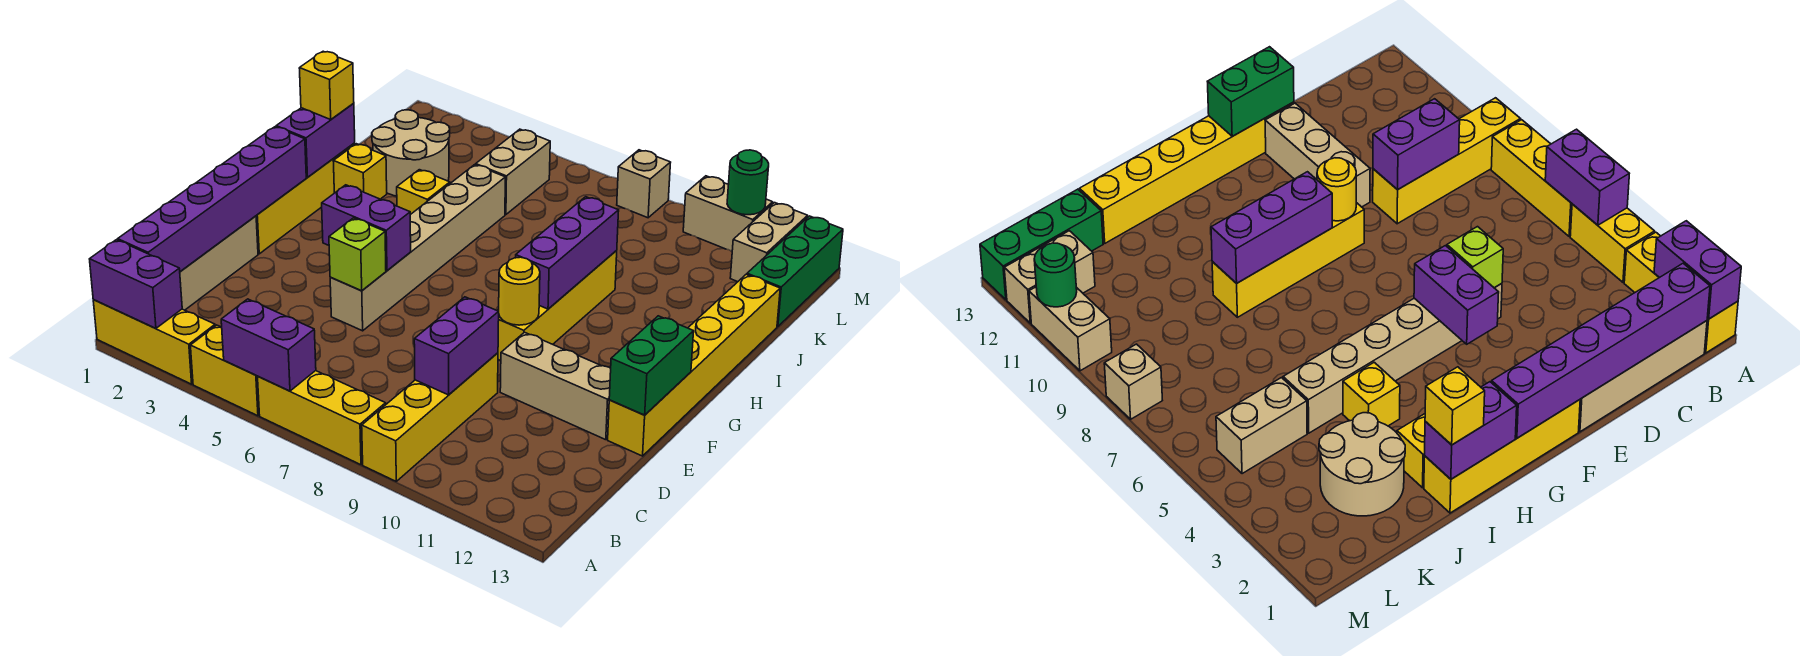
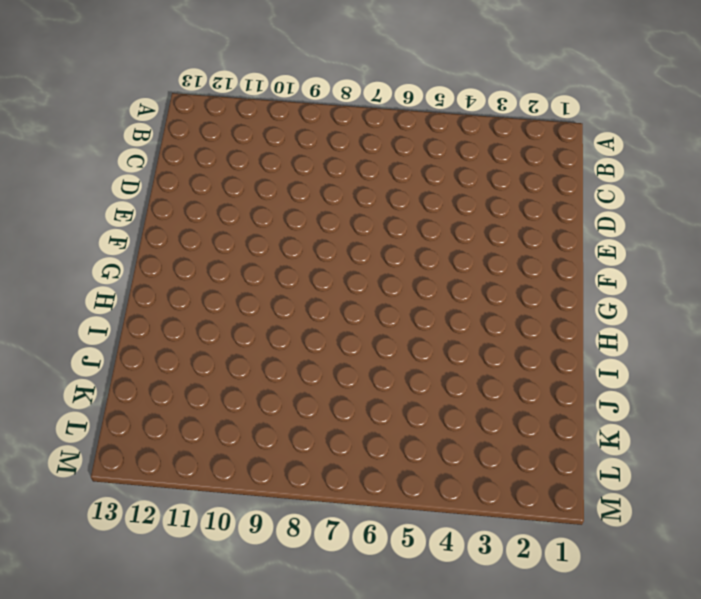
none -> yellow 1x3 brick [93,300,215,384]
none -> yellow 1x2 brick [190,325,259,416]
none -> yellow 1x3 brick [258,371,386,465]
none -> yellow 1x4 brick [362,353,498,481]

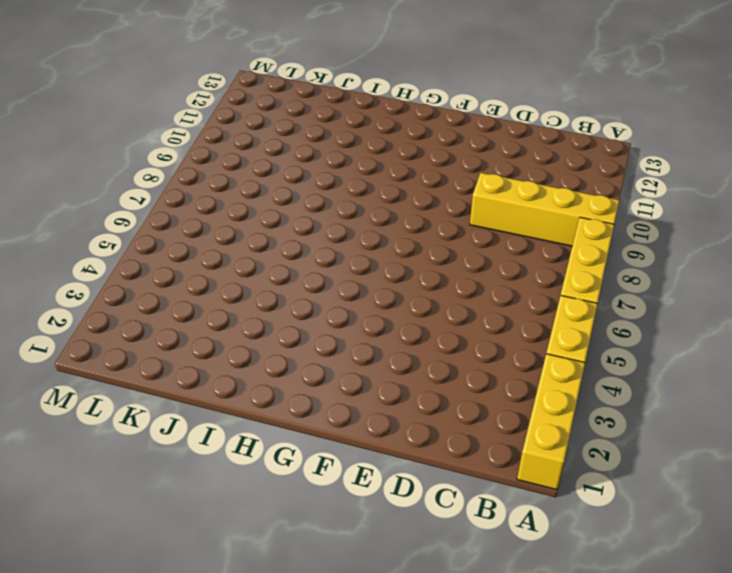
none -> tan 1x4 brick [180,216,258,310]
none -> tan 1x6 brick [330,165,505,331]
none -> tan 1x3 brick [500,332,611,440]
none -> yellow 1x6 brick [608,274,780,456]

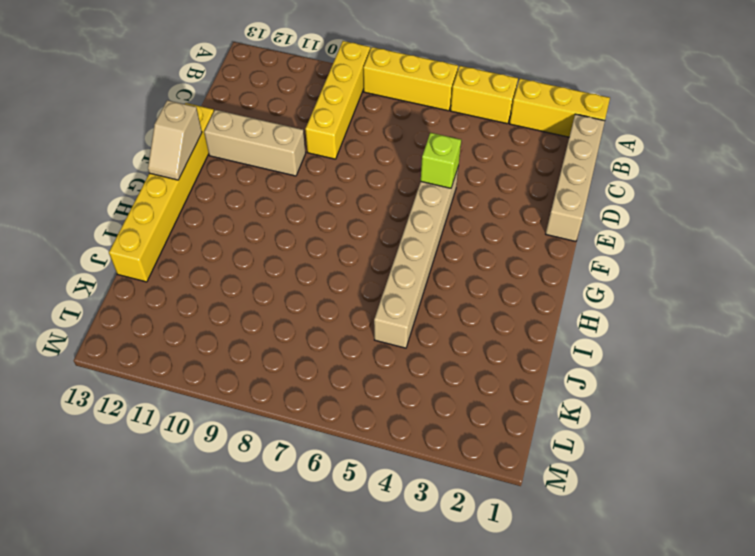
tan 1x2 slope [148,100,202,180] -> green 1x2 brick [609,316,694,415]
none -> yellow 1x4 brick [256,143,355,254]
none -> yellow 1x4 brick [497,251,617,360]
none -> yellow 1x1 brick [333,144,387,199]
none -> yellow 1x1 brick [397,170,450,215]

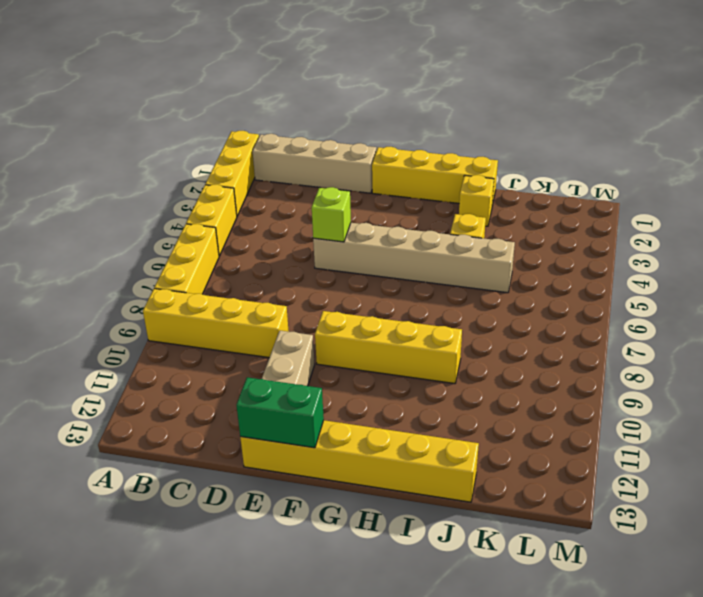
none -> tan 2x2 round brick [372,110,450,196]
none -> tan 1x2 brick [476,129,550,215]
none -> green 1x3 brick [747,216,843,327]
none -> tan 1x2 brick [730,203,808,282]

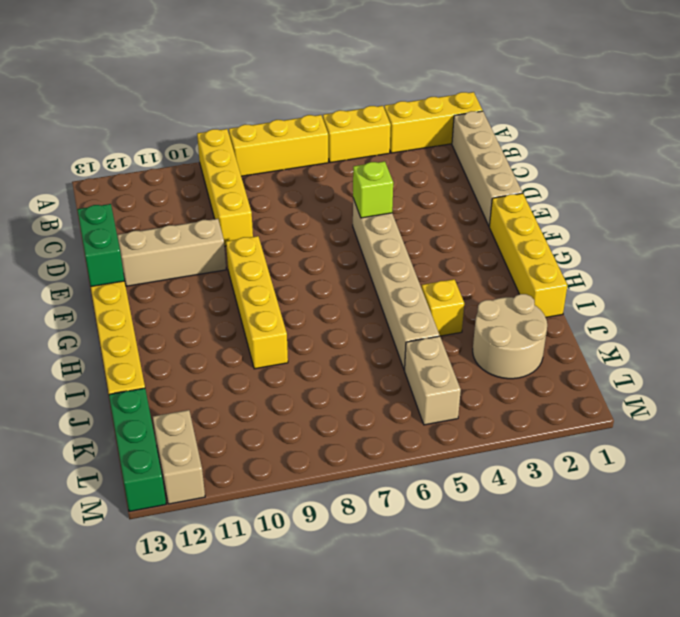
none -> yellow 1x1 brick [333,144,387,199]
none -> tan 1x1 brick [617,150,671,218]
none -> tan 1x2 brick [683,176,773,251]
none -> purple 1x2 brick [90,240,182,329]

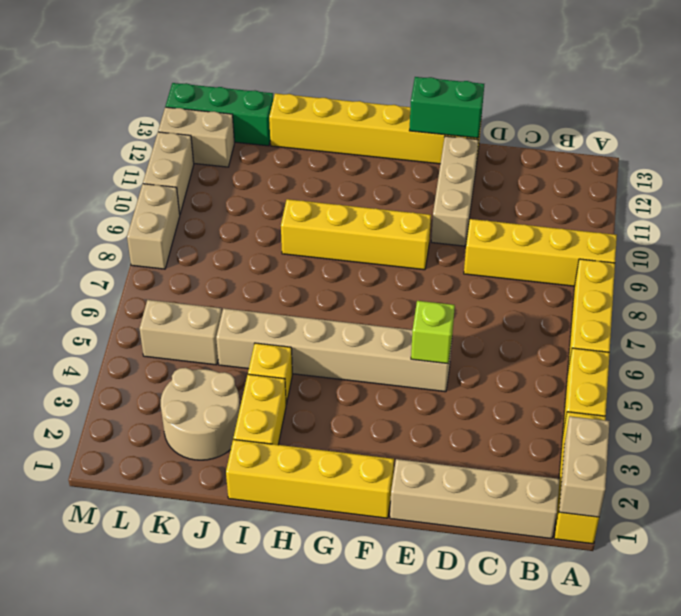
tan 1x2 brick [559,416,610,517] -> purple 1x2 brick [90,240,182,329]
yellow 1x2 brick [233,374,286,445] -> yellow 1x1 brick [333,144,387,199]
tan 1x2 brick [127,184,180,269] -> tan 1x1 brick [617,150,671,218]
none -> purple 1x2 brick [221,299,316,391]
none -> purple 1x6 brick [118,127,306,271]
none -> purple 1x2 brick [414,297,499,395]
none -> purple 1x2 brick [322,185,411,271]

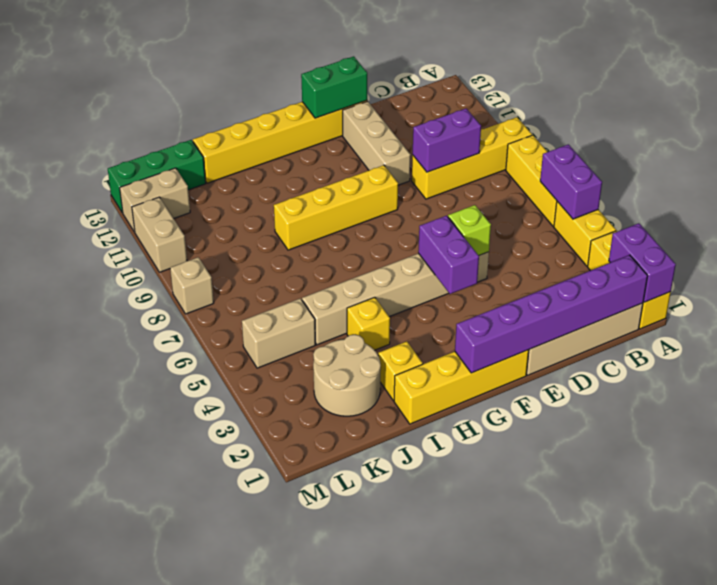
none -> yellow 1x1 round brick [499,257,540,325]
none -> purple 1x3 brick [516,197,619,309]
none -> purple 1x2 brick [276,103,355,177]
none -> green 1x1 round brick [727,150,769,215]

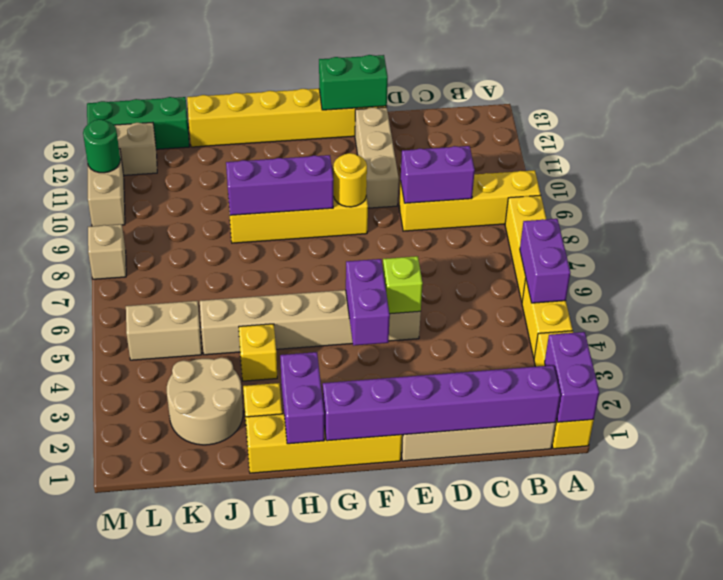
purple 1x2 brick [280,352,324,444] -> purple 1x2 brick turned to [276,103,355,177]
none -> yellow 1x1 brick [299,51,354,119]

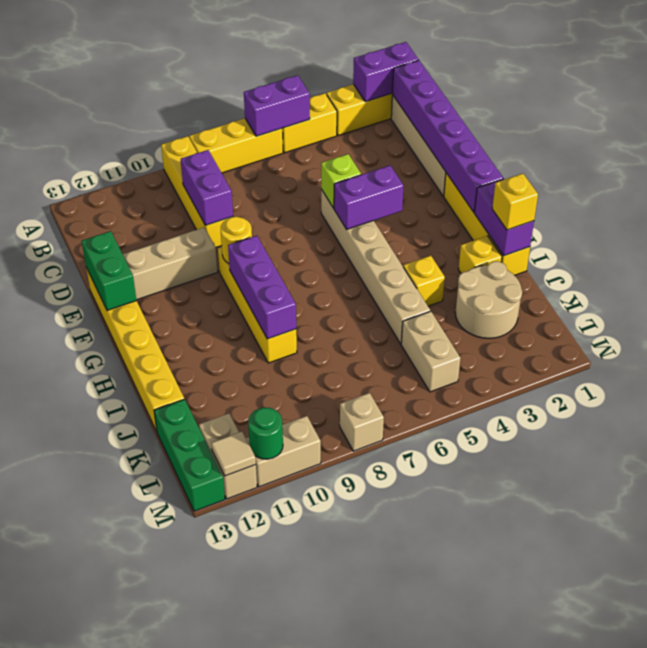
tan 1x1 tile [211,432,256,476] -> none

